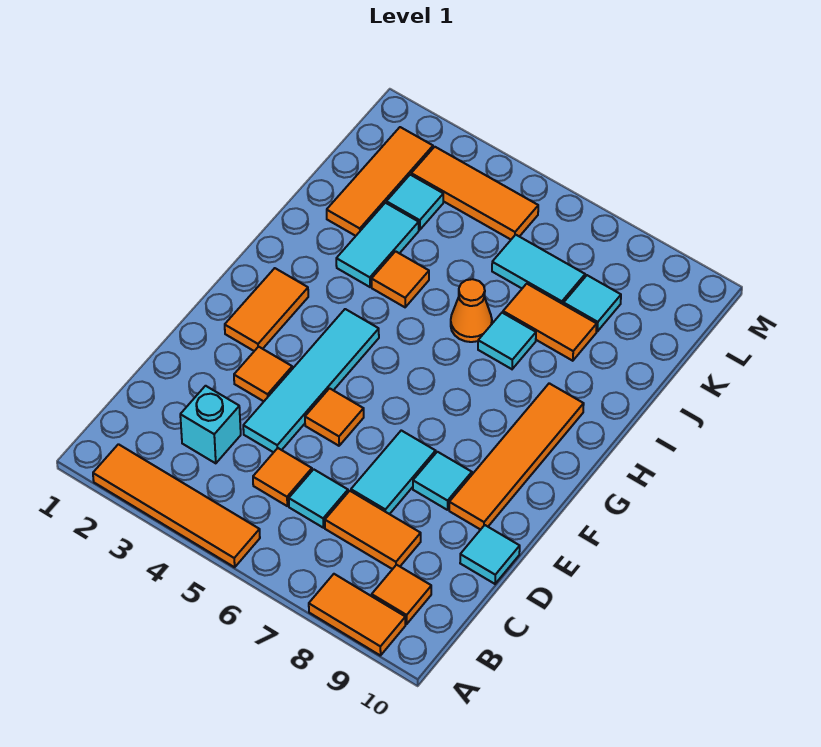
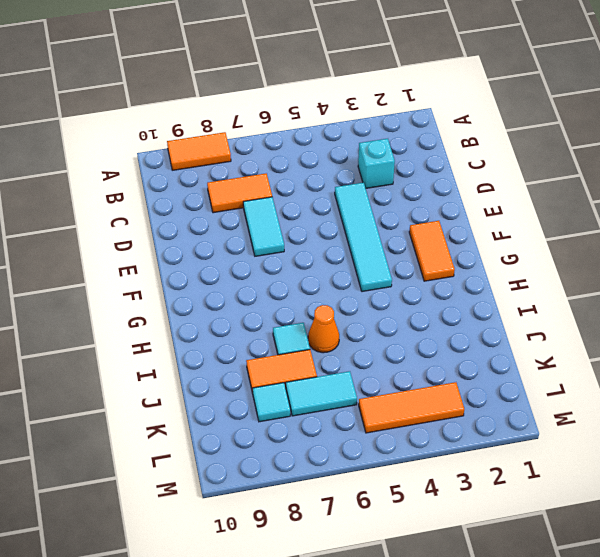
none -> orange 1x4 tile [93,444,260,567]
none -> orange 1x1 tile [372,565,431,624]
none -> orange 1x1 tile [253,448,312,506]

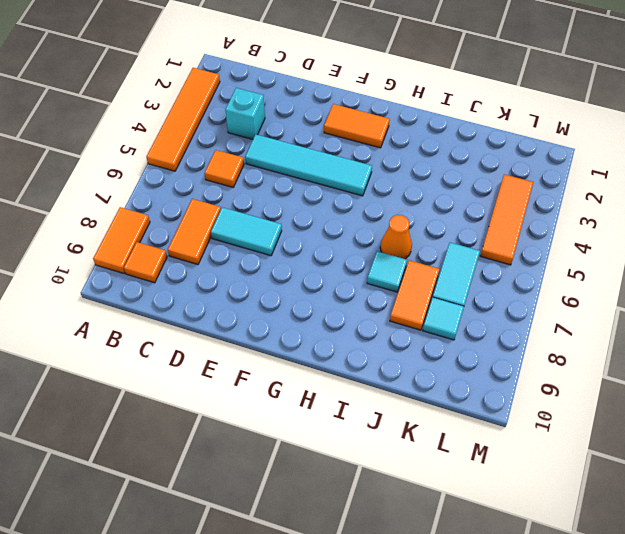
none -> cyan 1x1 tile [289,469,348,528]
none -> cyan 1x1 tile [460,525,520,584]
none -> orange 1x1 tile [234,347,292,401]

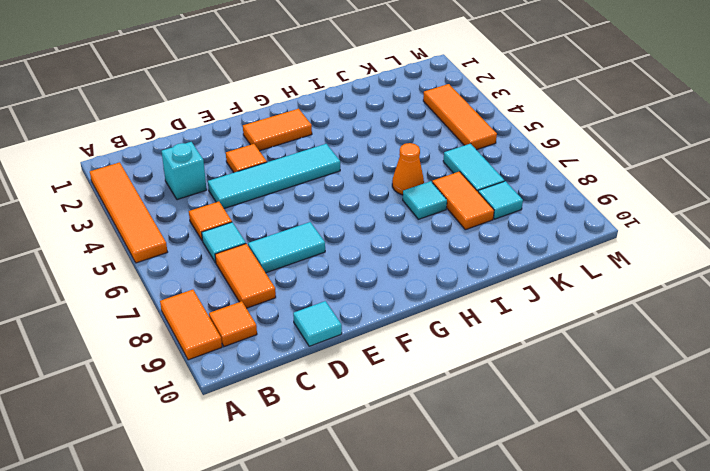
none -> orange 1x1 tile [305,388,364,446]
none -> cyan 1x1 tile [413,452,472,510]
none -> orange 1x4 tile [449,383,584,530]

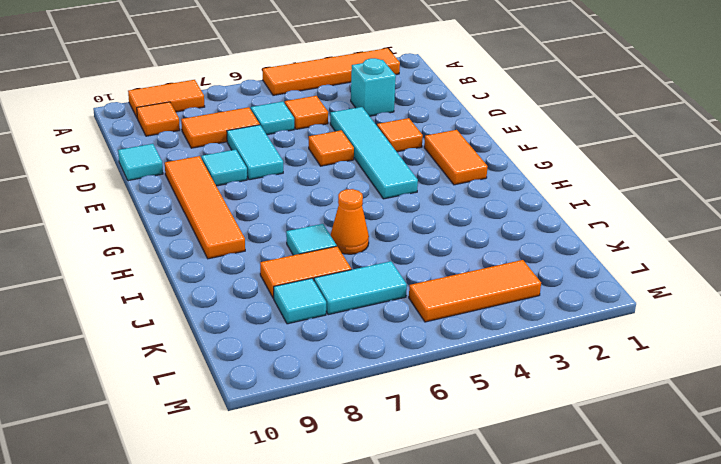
none -> cyan 1x2 tile [336,203,419,287]
none -> orange 1x1 tile [372,251,429,307]
none -> orange 1x3 tile [327,127,433,236]

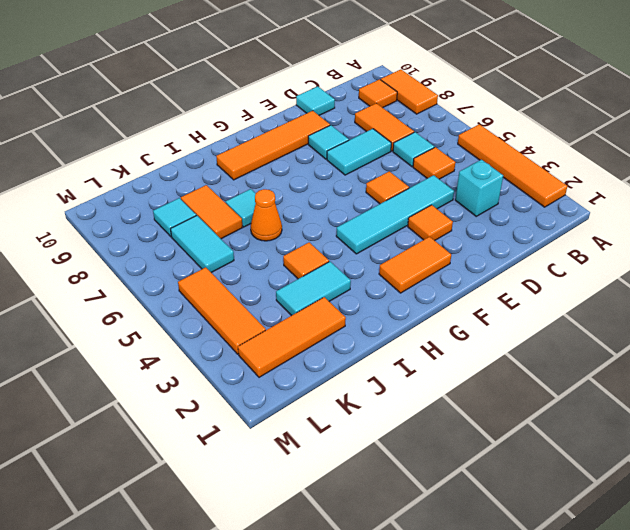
none -> cyan 1x1 tile [386,175,443,230]

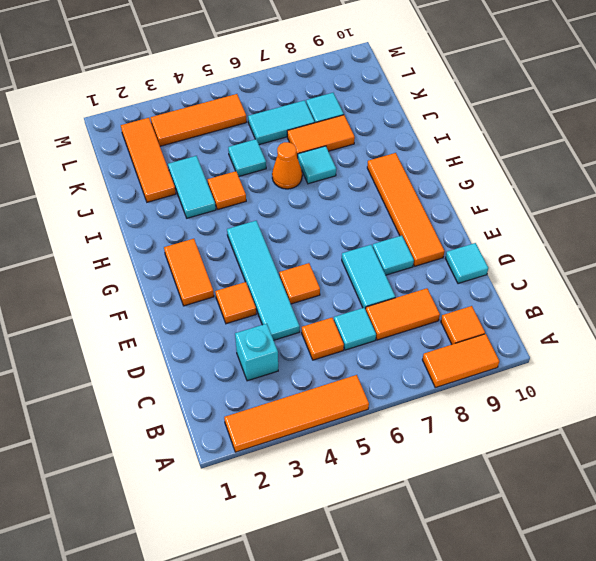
cyan 1x1 tile [228,139,266,176] -> cyan 1x1 tile moved to [386,175,443,230]

